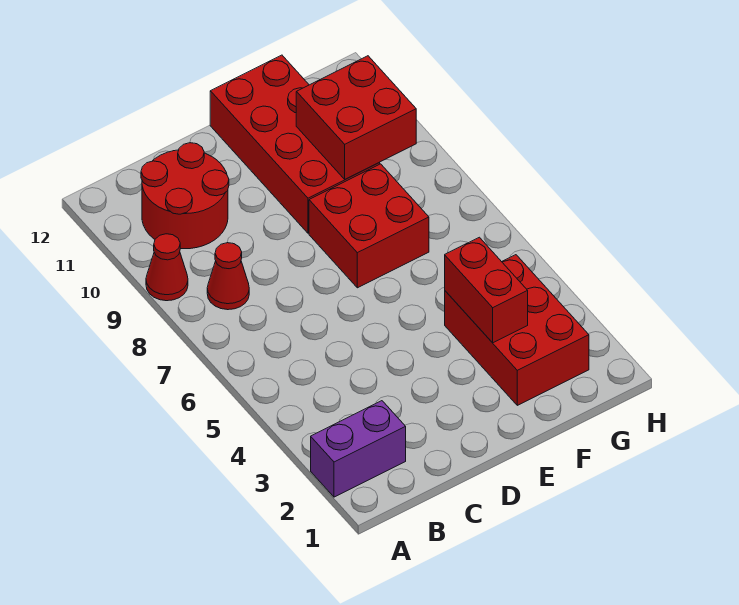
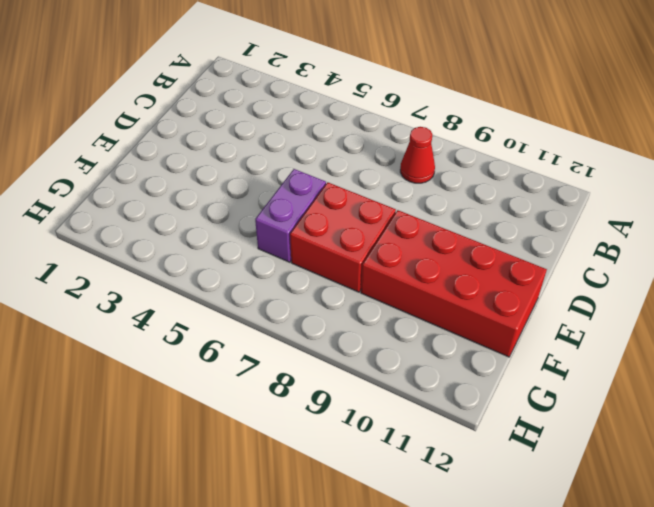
purple 1x2 brick [255,169,326,262] -> purple 1x2 brick moved to [311,401,406,497]
none -> red 1x1 cone [146,234,188,301]
none -> red 2x2 round brick [141,143,229,249]

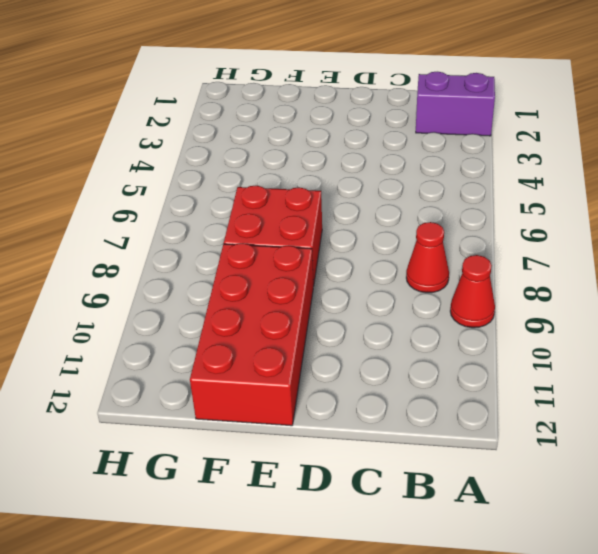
none -> red 2x2 round brick [141,143,229,249]
none -> red 2x3 brick [445,255,589,405]

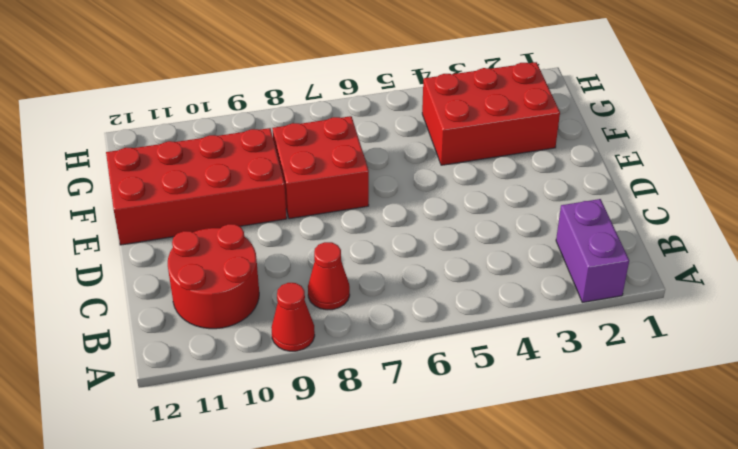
none -> red 1x2 brick [445,237,528,343]
none -> red 2x2 brick [296,56,416,179]

